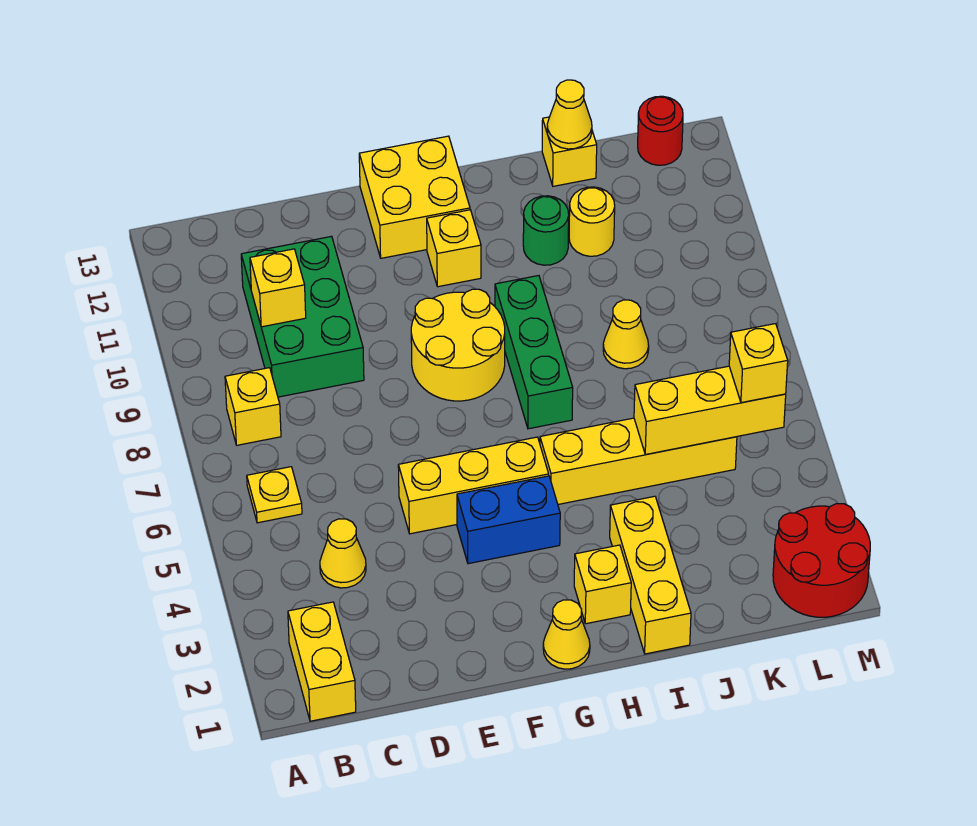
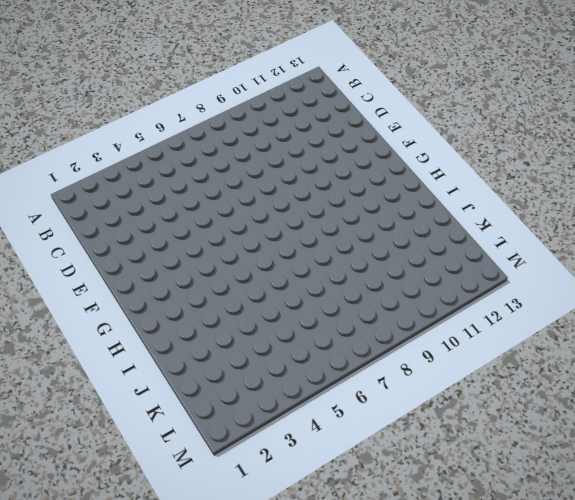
none -> yellow 1x2 brick [288,602,356,721]
none -> yellow 1x1 plate [247,467,302,523]
none -> yellow 1x1 brick [225,368,281,445]

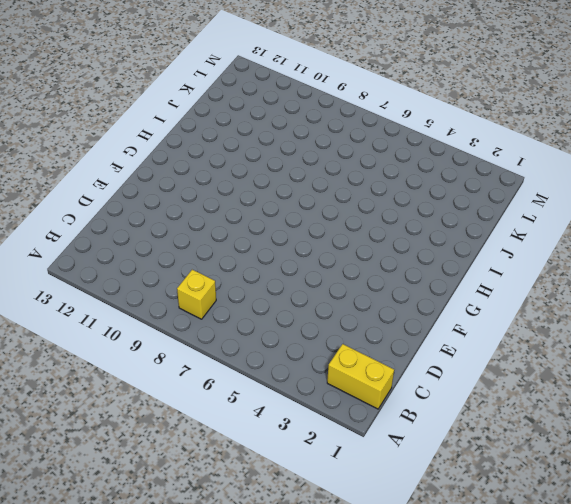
none -> yellow 1x1 plate [247,467,302,523]
none -> yellow 1x1 cone [320,519,366,588]
none -> green 2x3 brick [241,236,364,397]

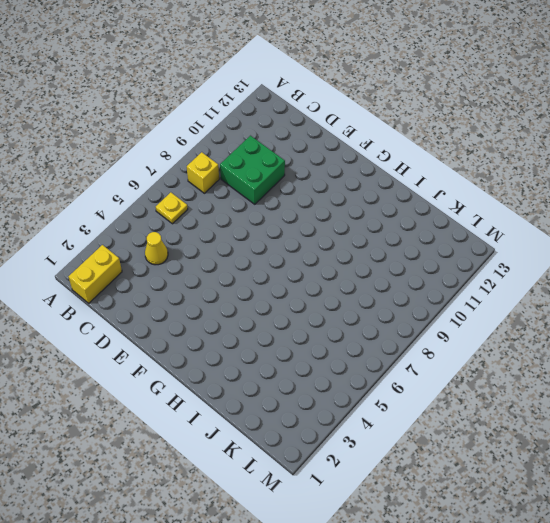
green 2x2 brick [220,136,285,204] -> green 2x3 brick [241,236,364,397]
none -> yellow 1x3 brick [398,437,549,534]
none -> blue 1x2 brick [457,476,560,564]
none -> yellow 2x2 round brick [411,289,505,401]

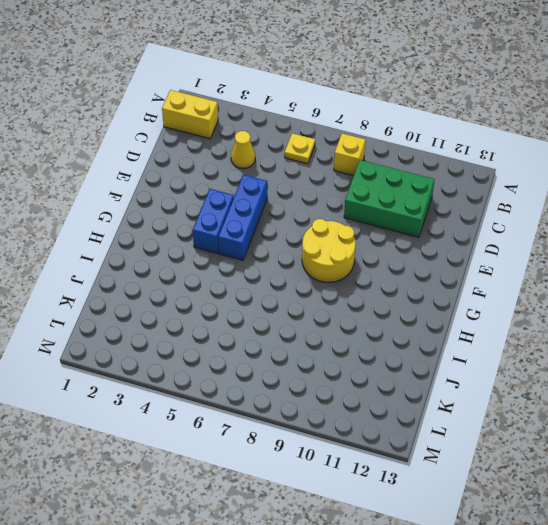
blue 1x3 brick [218,175,267,260] -> yellow 1x3 brick [398,437,549,534]
none -> yellow 2x2 brick [359,136,470,258]
none -> yellow 1x1 cone [543,600,590,669]
none -> yellow 1x1 brick [427,210,481,287]

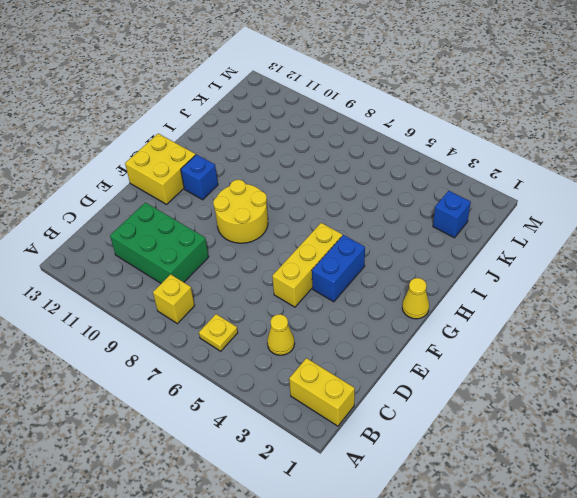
blue 1x1 brick [181,155,218,200] -> yellow 1x1 brick [427,210,481,287]
blue 1x1 brick [433,191,471,238] -> none
none -> yellow 1x1 brick [574,545,631,624]
none -> yellow 1x4 brick [540,418,737,504]
none -> green 1x3 brick [495,276,573,429]

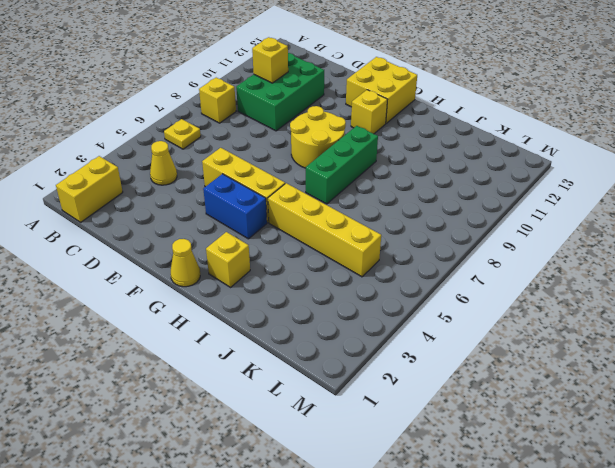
none -> yellow 1x3 brick [610,496,691,654]
none -> green 1x1 round brick [523,196,569,265]
none -> yellow 1x1 cone [603,300,649,369]

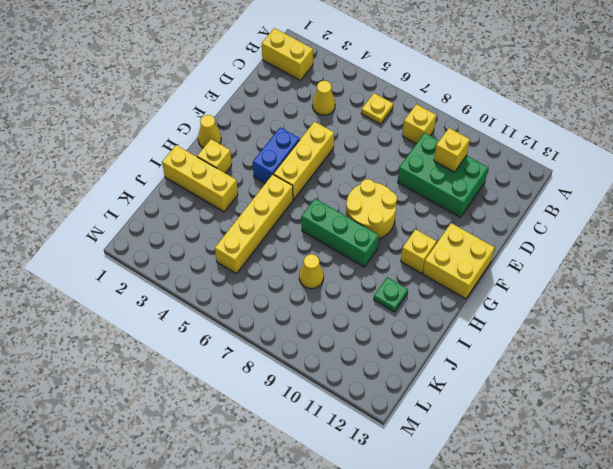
green 1x1 plate [374,277,408,312] -> green 1x1 round brick [523,196,569,265]
none -> yellow 1x1 round brick [569,187,615,256]
none -> yellow 1x1 brick [542,117,597,186]
none -> red 2x2 round brick [773,504,870,617]

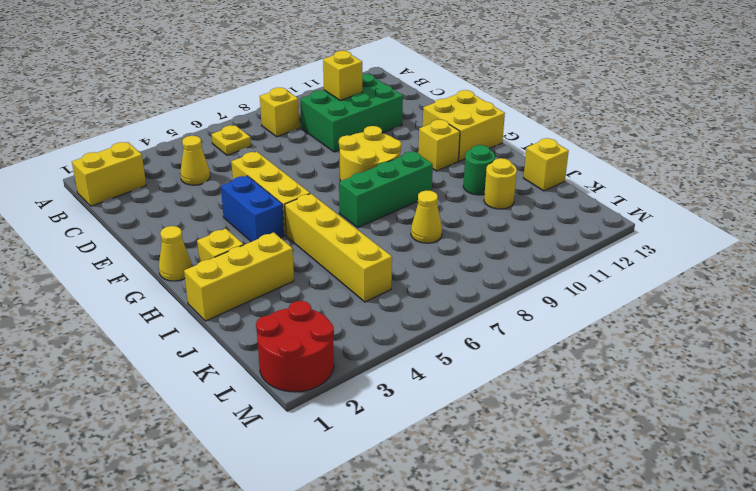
none -> red 1x1 round brick [638,96,683,165]
none -> yellow 1x3 brick [634,366,786,454]
none -> yellow 1x1 cone [547,80,592,149]

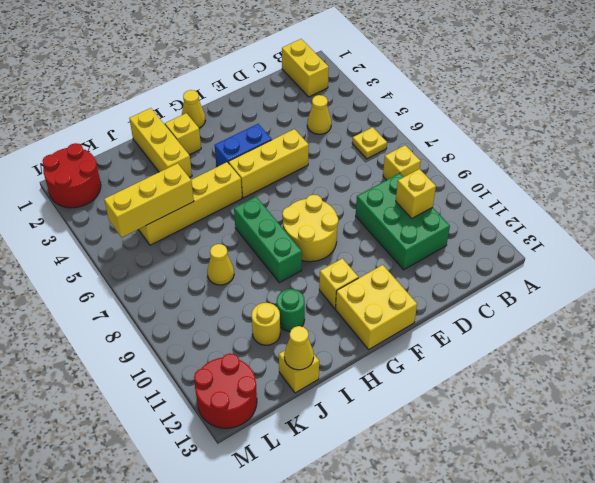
red 2x2 round brick [194,354,257,428] -> red 1x1 round brick [638,96,683,165]
none -> yellow 1x1 brick [729,324,788,403]

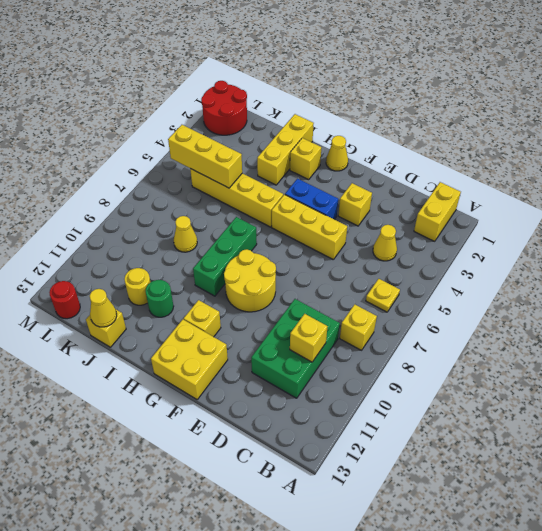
yellow 1x1 brick [338,183,372,226] -> yellow 1x1 brick moved to [729,324,788,403]

